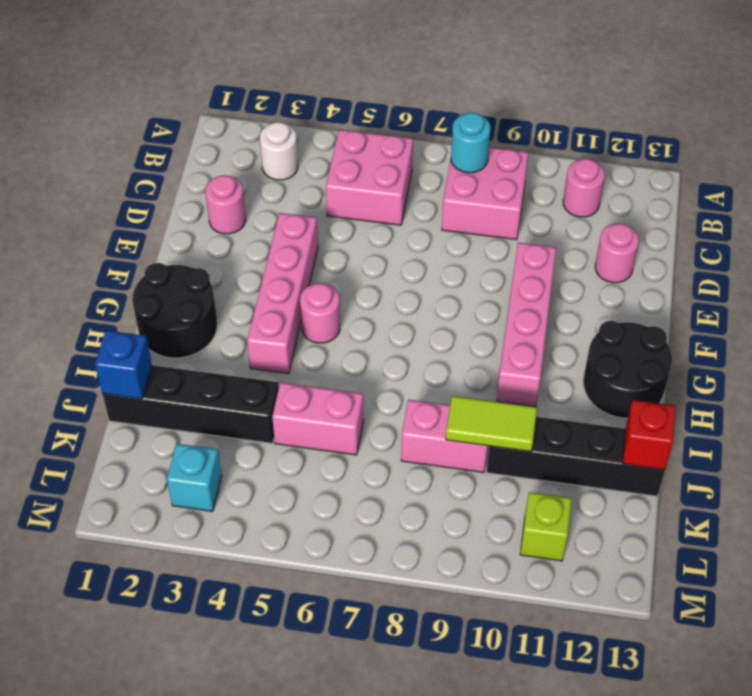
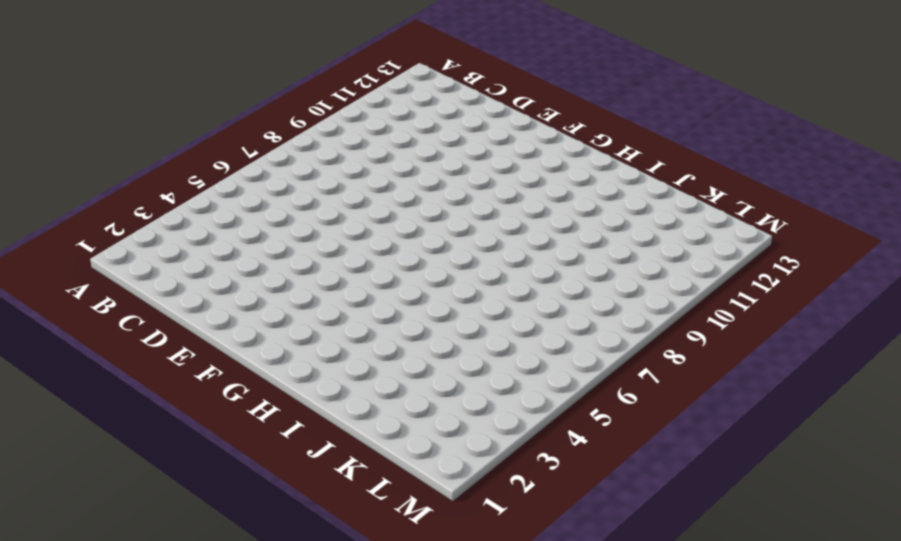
none -> white 1x1 round brick [260,122,298,180]
none -> pink 2x2 brick [326,130,413,225]
none -> pink 2x2 brick [442,148,529,240]

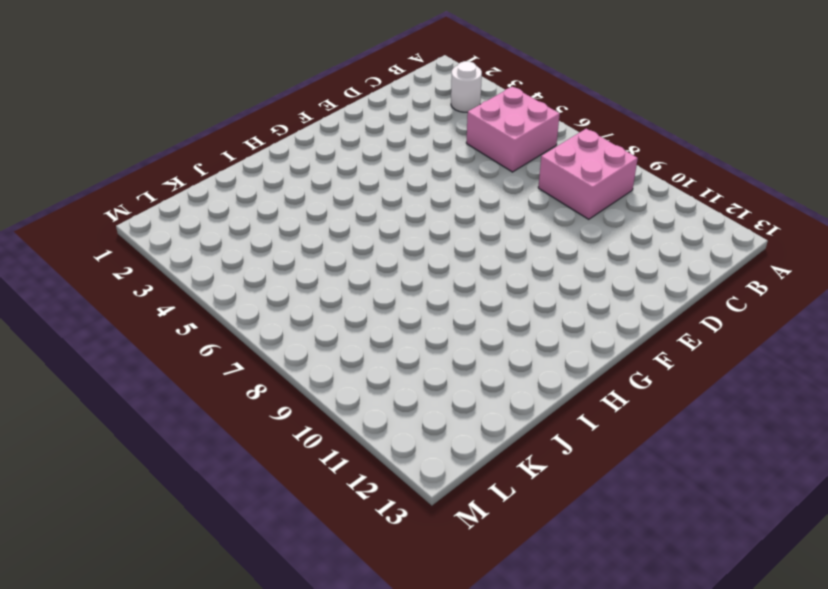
none -> pink 1x1 round brick [563,159,605,217]
none -> pink 1x1 round brick [205,175,246,234]
none -> pink 1x1 round brick [595,224,639,283]

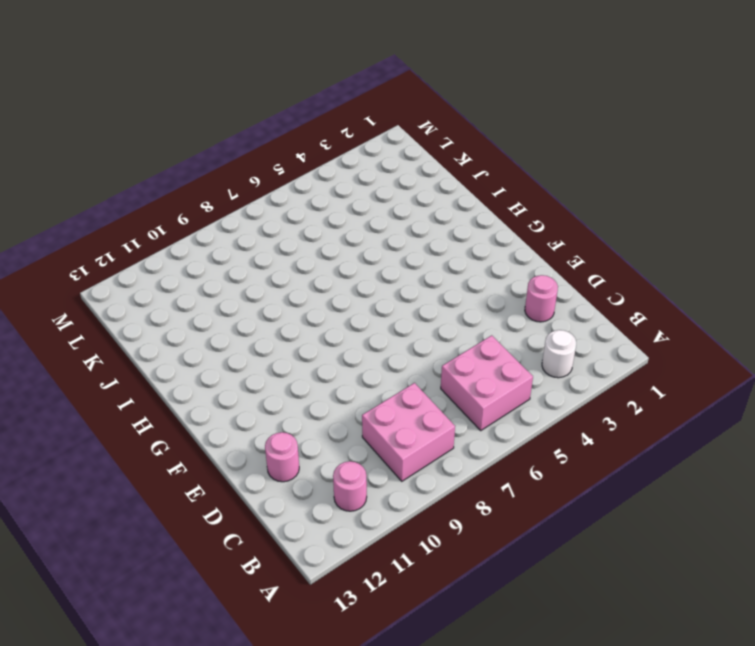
none -> pink 1x4 brick [247,213,318,374]
none -> pink 1x4 brick [497,243,556,407]
none -> black 2x2 round brick [132,263,218,358]

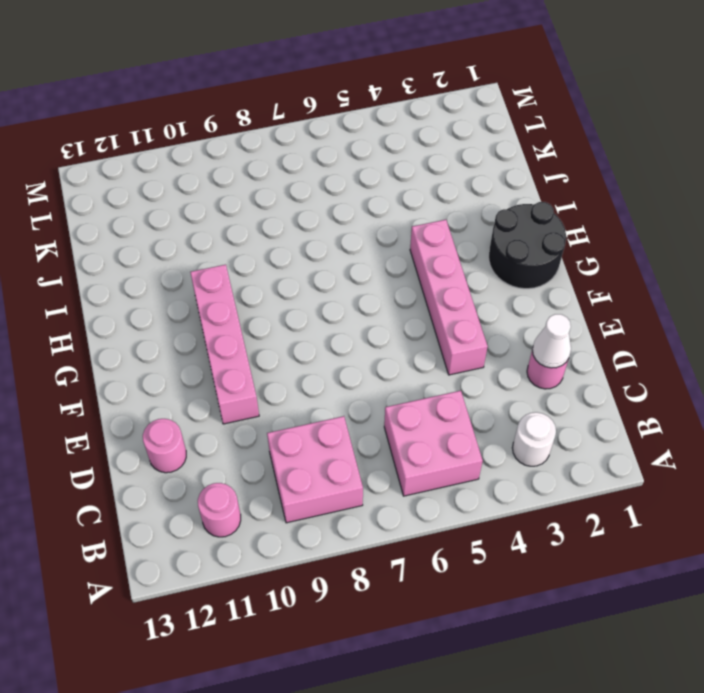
white 1x1 cone [532,314,571,368] -> none
none -> pink 1x1 round brick [300,283,340,343]
none -> black 2x2 round brick [583,321,672,418]
none -> black 1x4 brick [102,365,279,443]

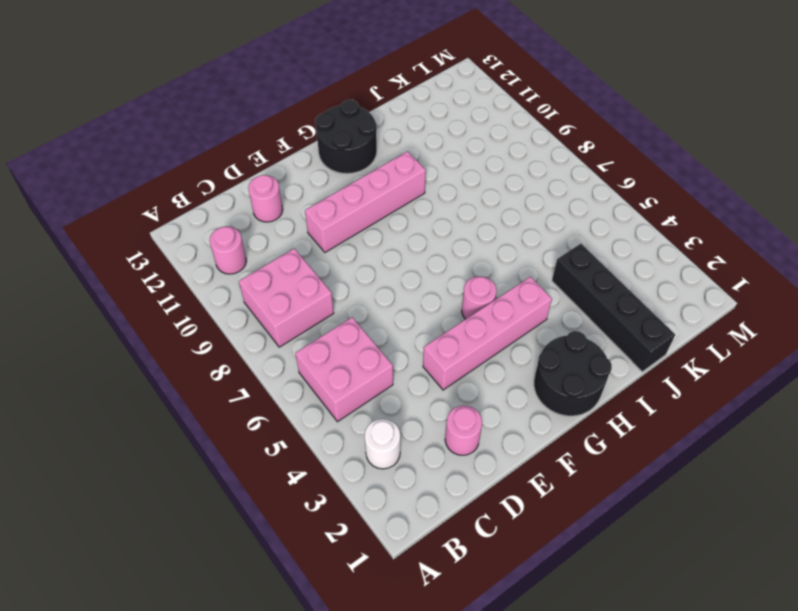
none -> pink 1x2 brick [272,383,364,455]
none -> pink 1x2 brick [401,400,488,472]
none -> black 1x4 brick [487,417,665,496]

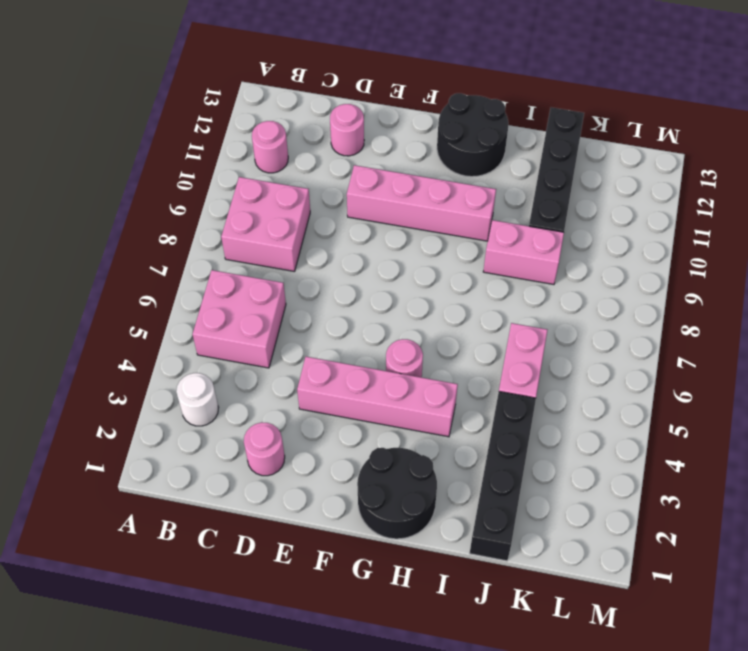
pink 1x2 brick [483,220,564,284] -> pink 1x2 brick turned to [401,400,488,472]
none -> cyan 1x1 brick [167,444,222,511]
none -> lime 1x1 brick [520,492,572,561]
none -> cyan 1x1 round brick [451,113,490,173]

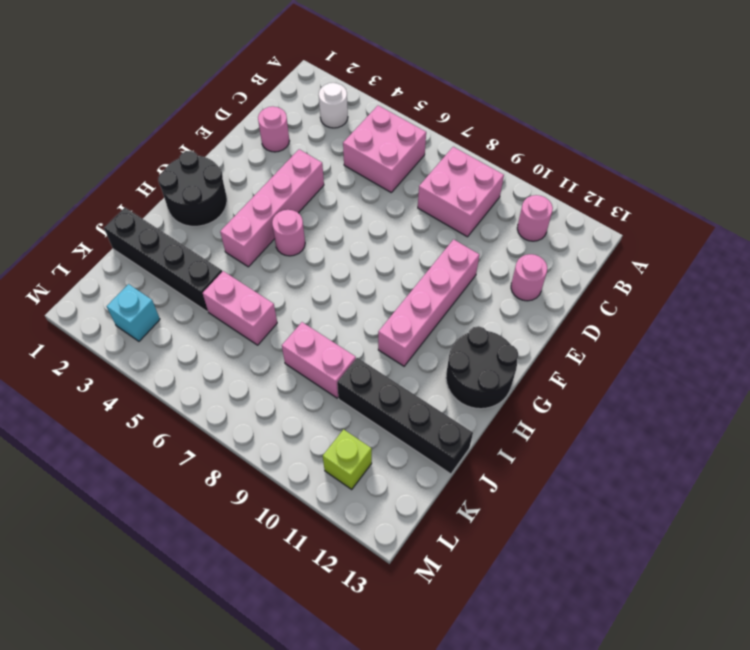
none -> cyan 1x1 round brick [451,113,490,173]
none -> blue 1x1 brick [95,330,152,399]
none -> lime 1x2 tile [446,396,537,452]

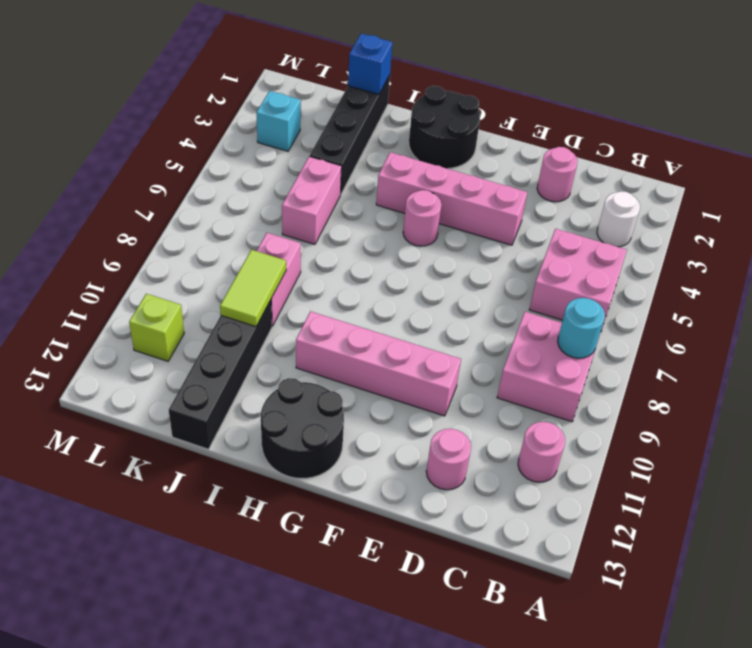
none -> red 1x1 brick [623,400,675,470]

